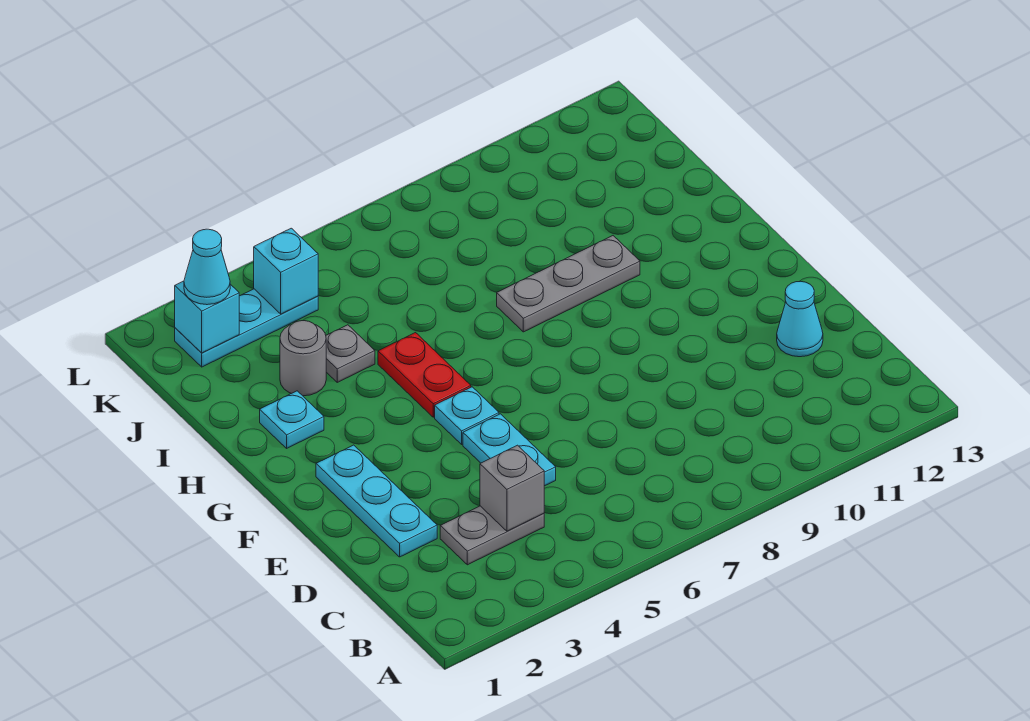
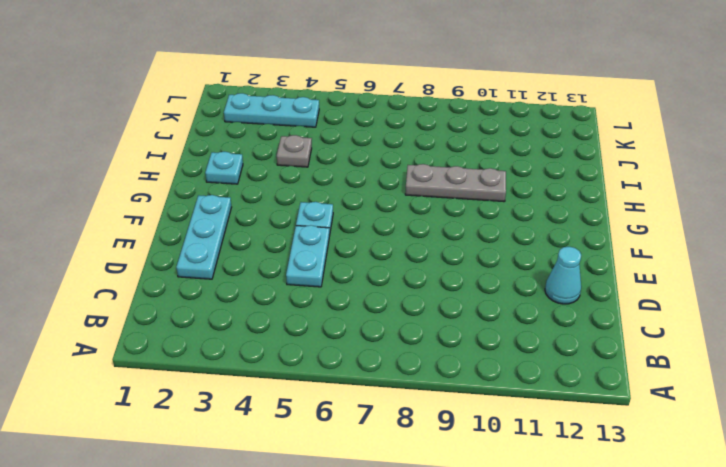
none -> grey 1x2 plate [440,506,544,565]
none -> red 1x2 plate [378,333,471,417]
none -> grey 1x1 round brick [280,321,326,396]

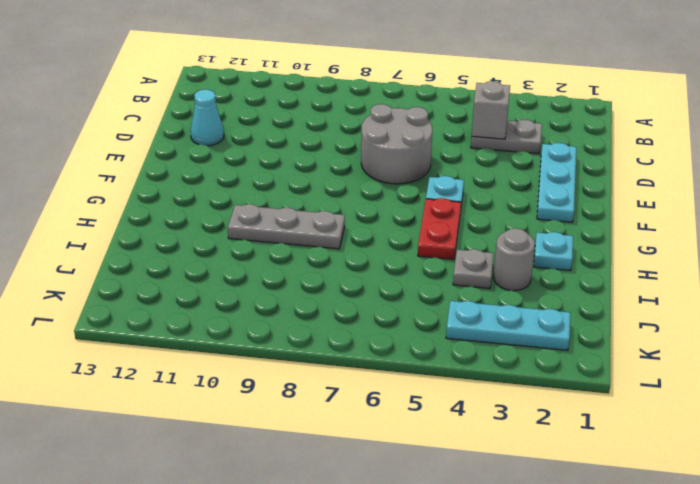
grey 2x2 round brick [361,104,432,184] -> none
none -> cyan 1x2 plate [463,414,556,486]
none -> cyan 1x1 brick [175,281,239,353]
none -> cyan 1x1 brick [254,228,318,314]

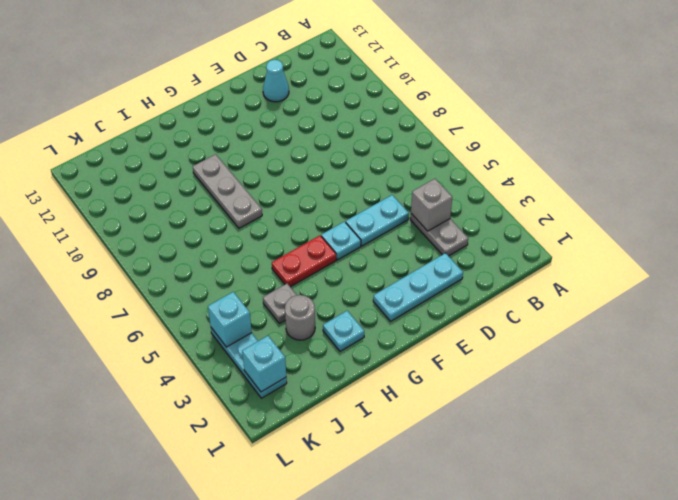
none -> cyan 1x1 cone [184,229,230,305]

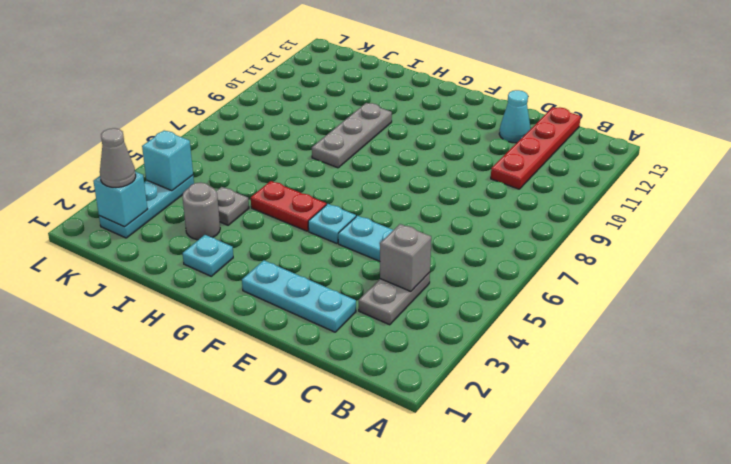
red 1x4 plate [491,107,581,189] -> none
grey 1x1 cone [100,128,136,188] -> cyan 1x1 cone [184,229,230,305]

